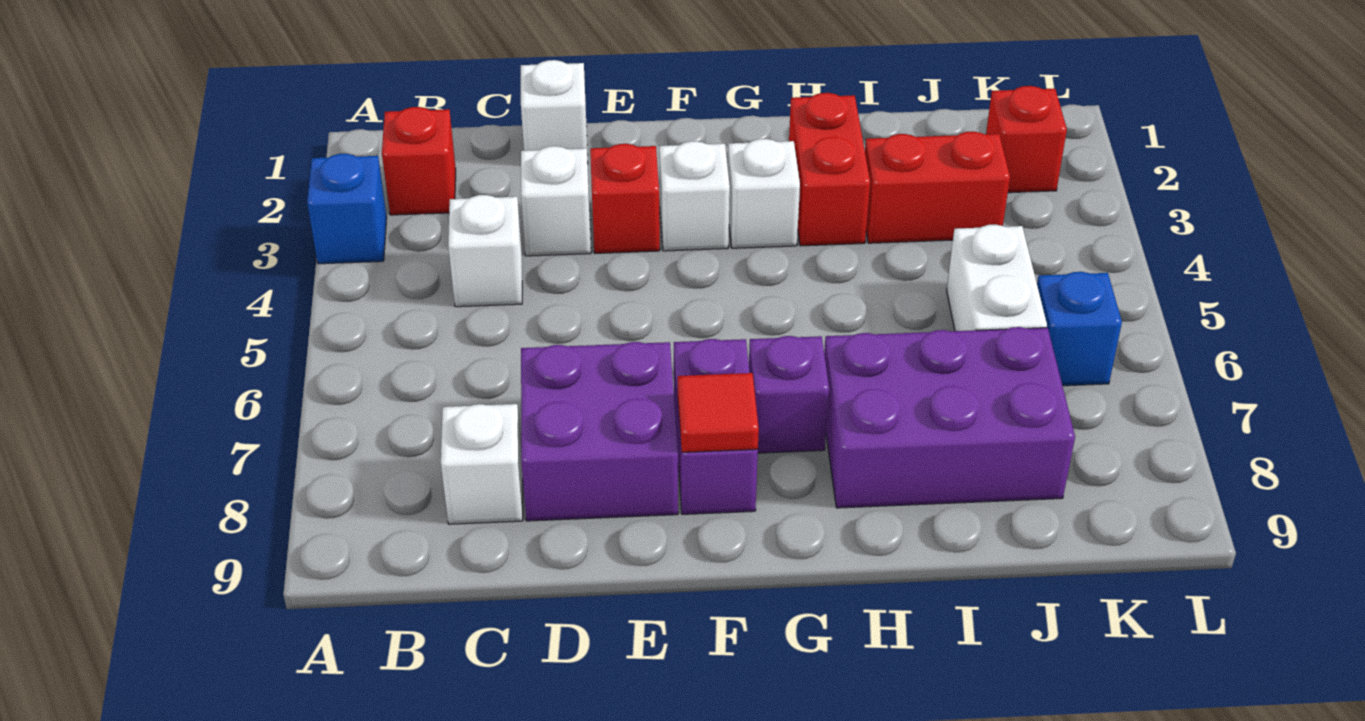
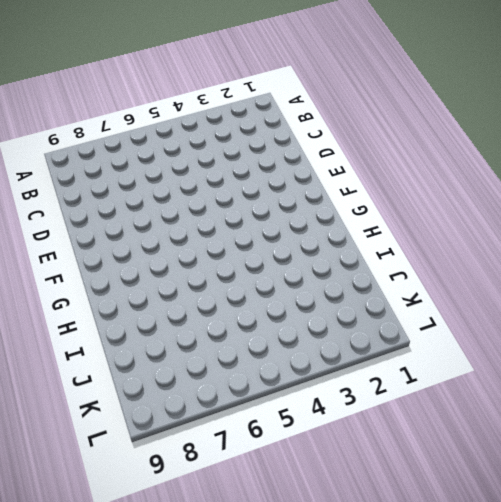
none -> blue 1x1 brick [307,154,387,264]
none -> red 1x1 brick [382,107,456,215]
none -> white 1x1 brick [448,195,522,307]

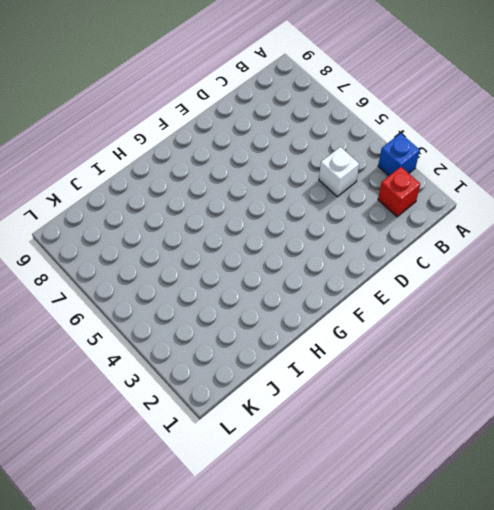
none -> white 1x1 brick [441,404,523,524]
none -> white 1x1 brick [521,60,588,163]
none -> white 1x1 brick [521,146,591,256]

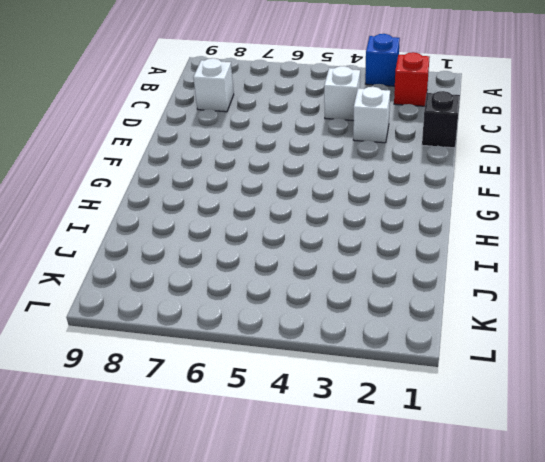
black 1x1 brick [422,91,460,148] -> white 1x1 brick [521,60,588,163]
none -> purple 2x2 brick [521,342,678,521]
none -> red 1x1 brick [590,144,660,253]
none -> white 1x1 brick [659,141,730,251]

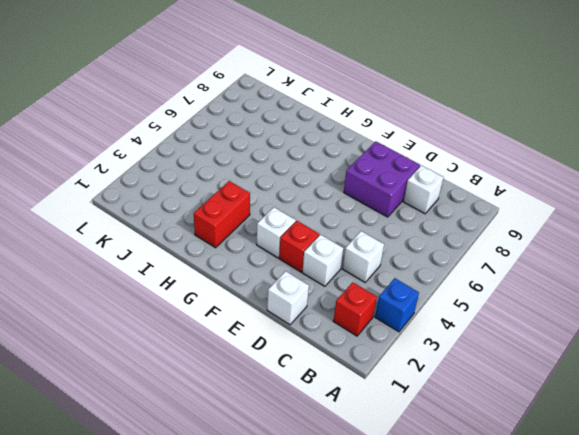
none -> purple 1x2 brick [674,339,758,514]
none -> white 1x1 brick [728,139,800,248]
none -> purple 1x1 brick [749,336,829,453]

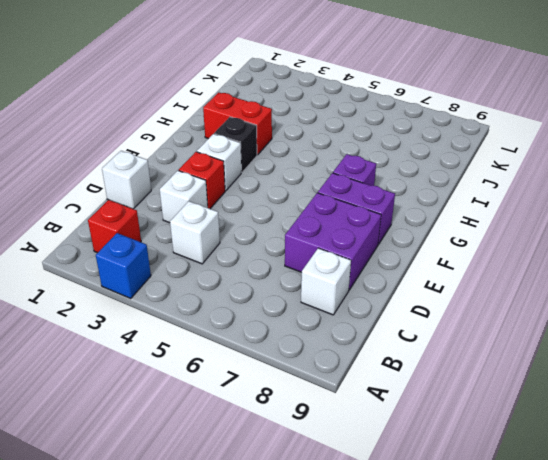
black 1x1 brick [214,117,257,172] -> white 1x1 brick [728,139,800,248]
none -> purple 2x3 brick [824,327,1075,508]
none -> red 1x2 brick [865,131,1010,243]
none -> white 1x2 brick [947,225,1047,331]

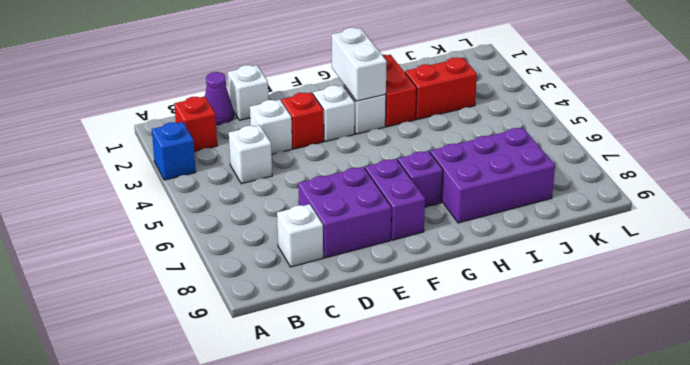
purple 1x1 cone [205,72,234,125] -> none
white 1x2 brick [331,28,387,101] -> white 1x2 brick moved to [947,225,1047,331]
none -> red 1x1 brick [986,86,1067,193]
none -> blue 1x1 brick [1037,272,1122,386]
none -> red 1x1 tile [678,373,759,452]

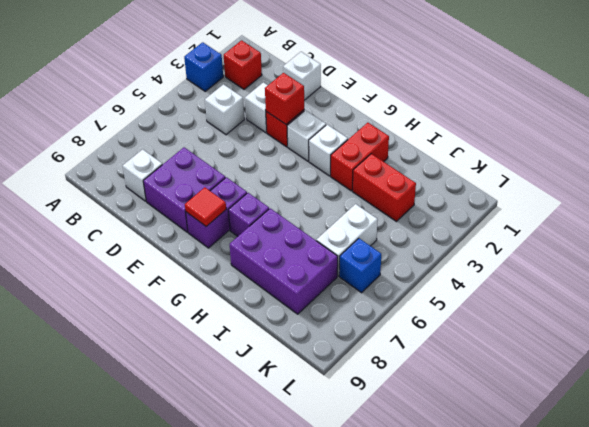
red 1x1 brick [265,73,304,124] -> red 1x1 brick moved to [986,86,1067,193]

